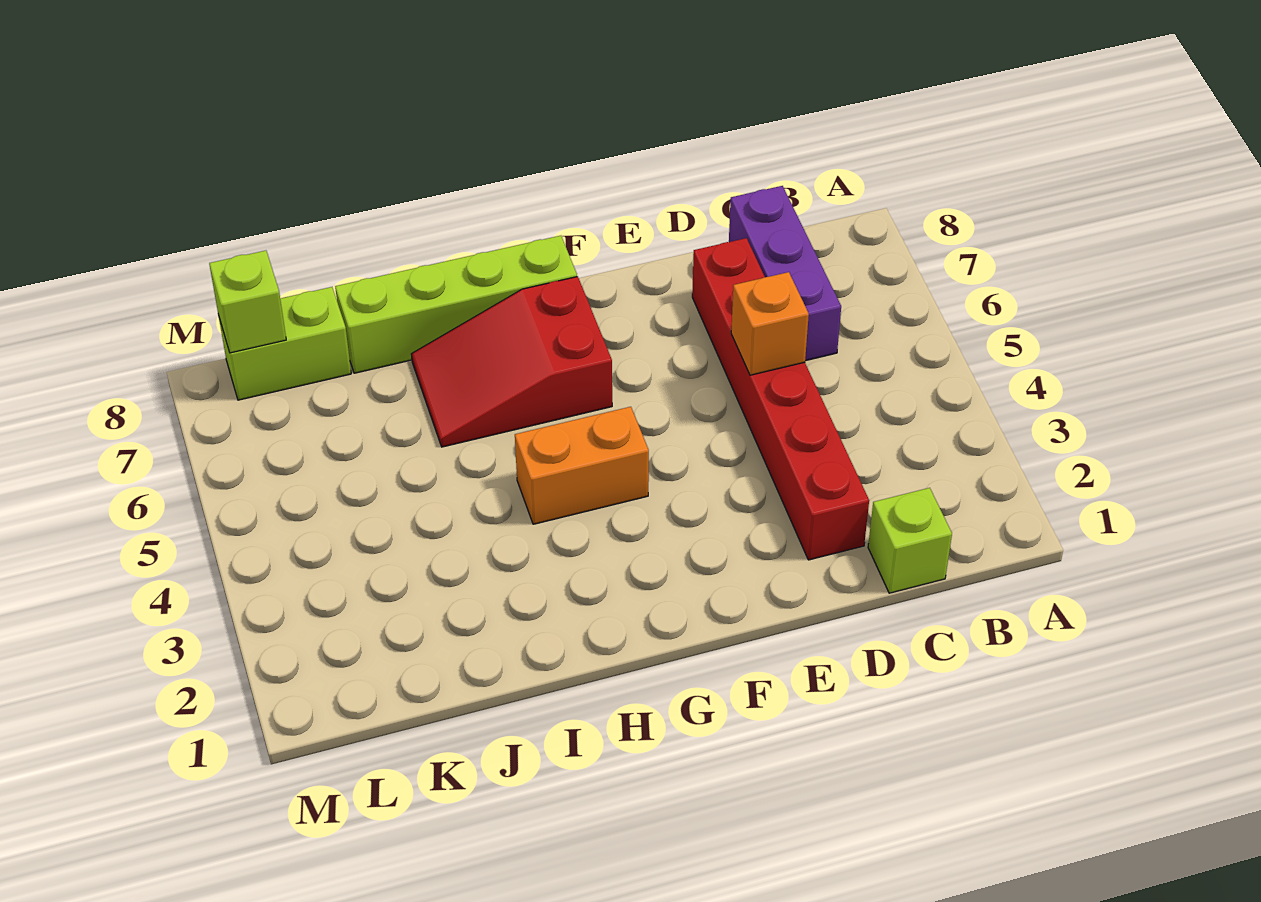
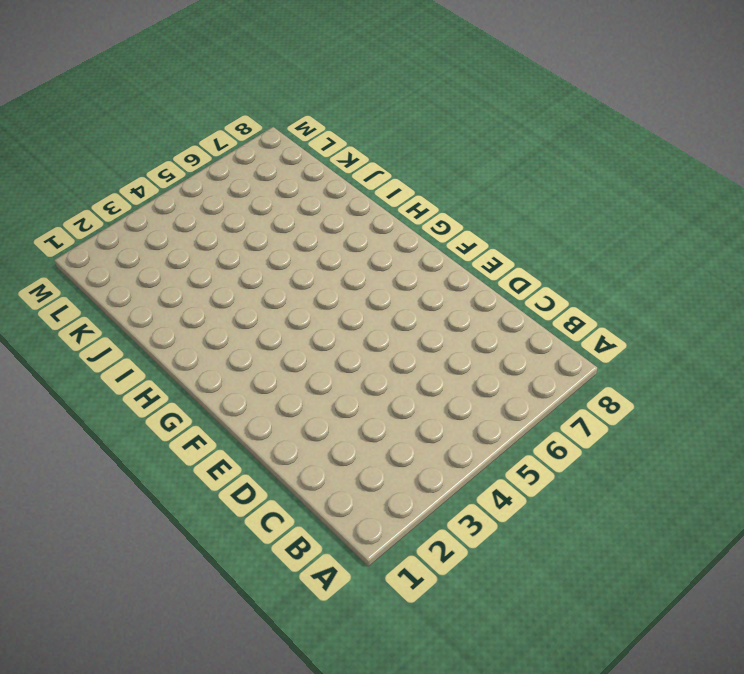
none -> lime 1x1 brick [868,488,952,593]
none -> purple 1x3 brick [729,186,841,361]

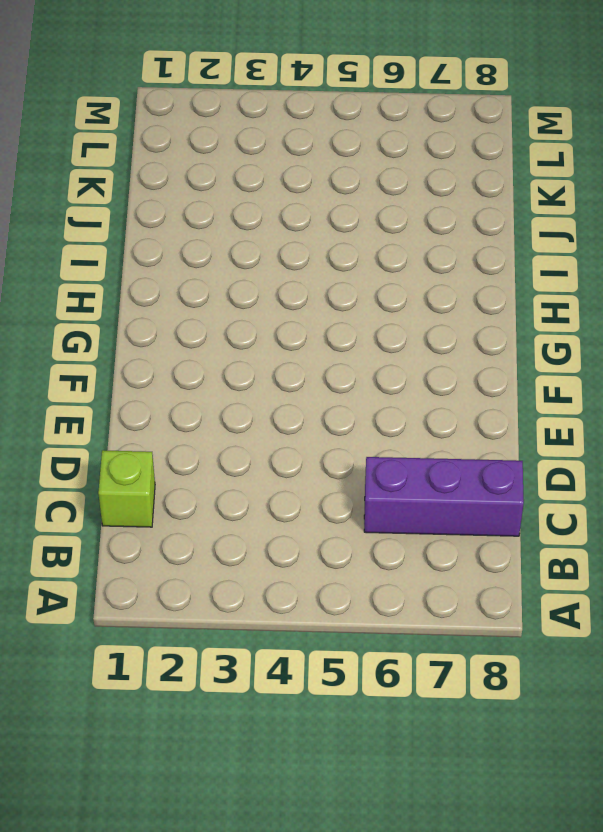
none -> red 1x6 brick [692,238,869,560]
none -> orange 1x2 brick [515,407,649,524]

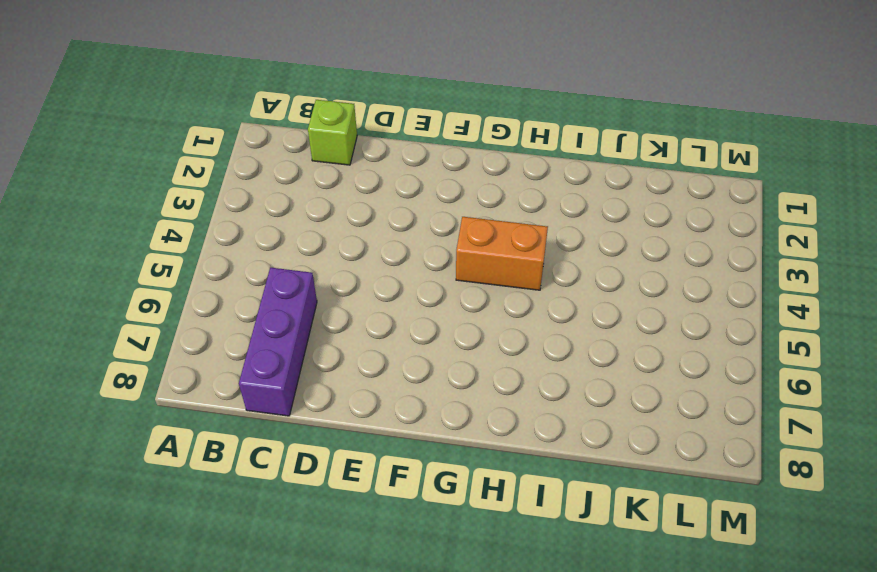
none -> red 1x6 brick [692,238,869,560]
none -> red 2x3 slope [411,277,612,447]

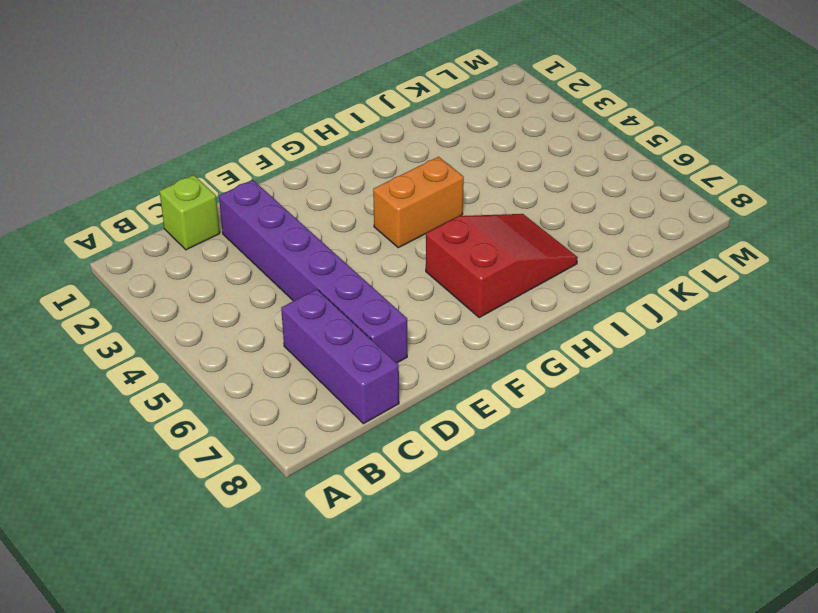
purple 1x6 brick [219,180,407,363] -> red 1x6 brick [692,238,869,560]
none -> lime 1x4 brick [335,236,577,373]
none -> lime 1x2 brick [218,287,351,400]

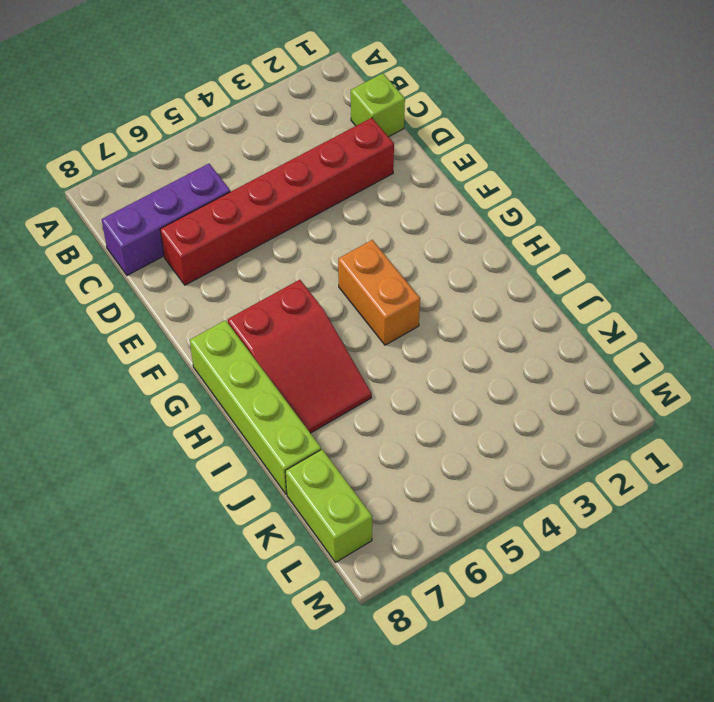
none -> orange 1x1 brick [731,272,809,375]
none -> lime 1x1 brick [209,251,286,353]

